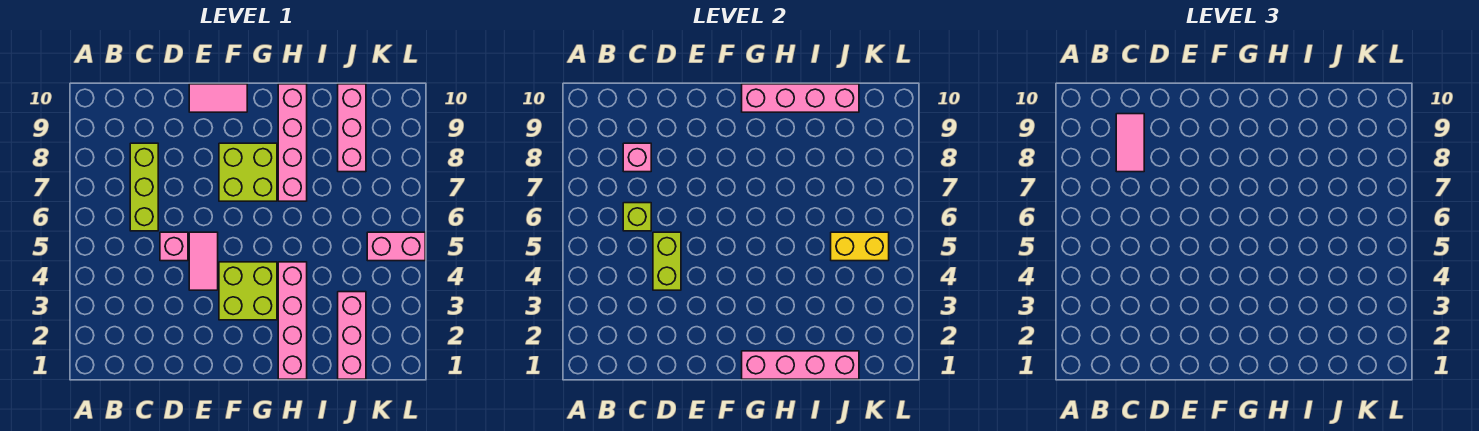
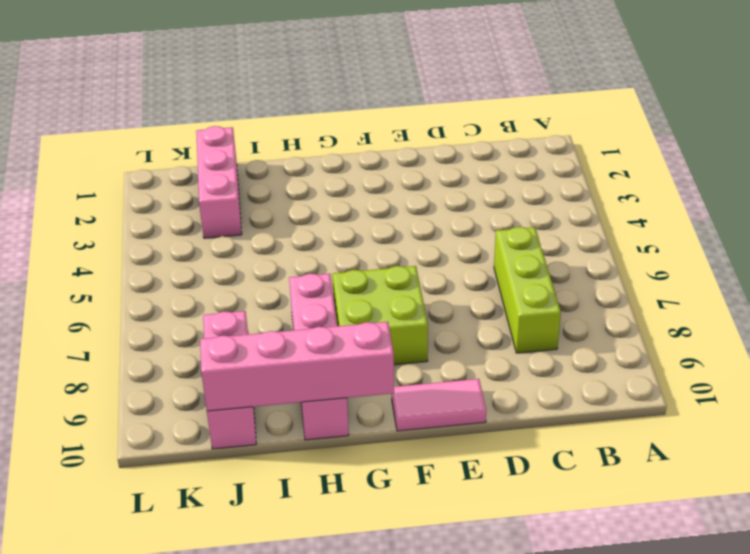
none -> pink 1x1 brick [160,232,188,261]
none -> pink 1x2 tile [189,232,218,290]
none -> lime 2x2 brick [219,262,277,320]

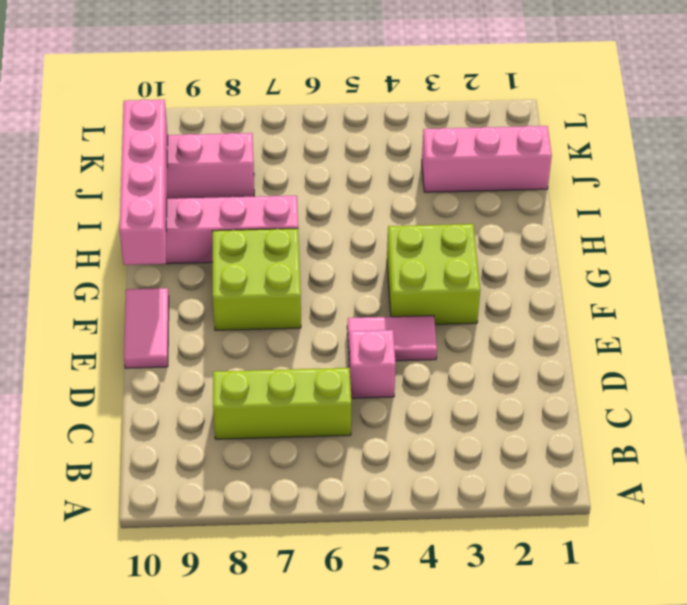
none -> pink 1x4 brick [278,262,307,379]
none -> pink 1x2 brick [367,232,425,261]
none -> lime 1x1 brick [623,203,651,231]

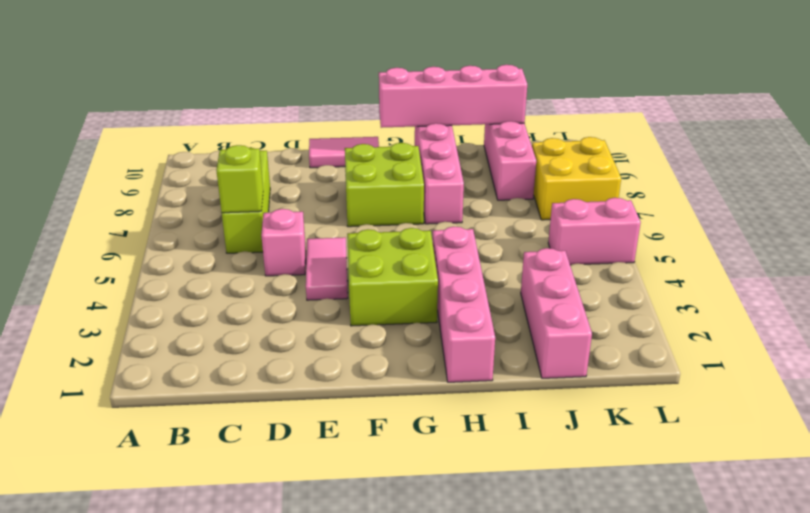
yellow 2x2 brick [532,137,621,220] -> none
none -> pink 1x1 brick [623,143,651,172]
none -> lime 1x2 brick [653,232,681,290]
none -> pink 1x4 brick [742,351,859,379]

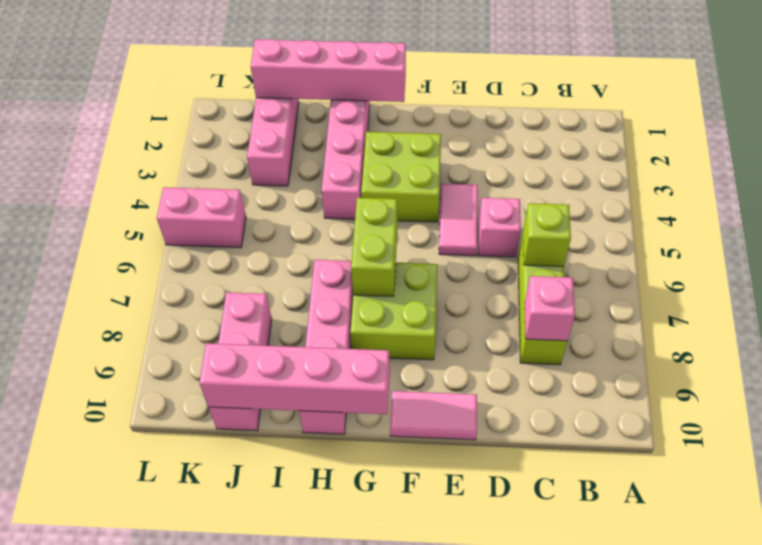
lime 1x2 brick [351,198,398,296] -> lime 1x2 brick moved to [653,232,681,290]
none -> yellow 1x2 brick [831,232,889,261]
none -> pink 1x2 tile [1116,114,1144,172]

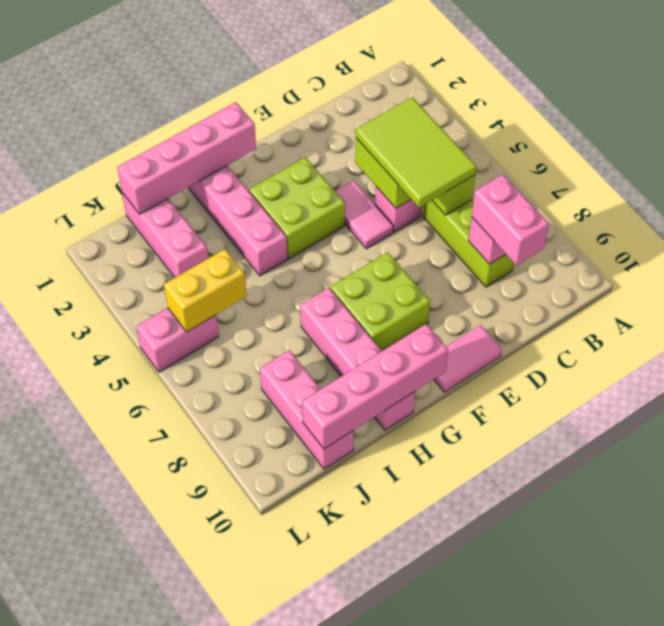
lime 2x3 tile [356,97,477,208] -> none
pink 1x2 brick [472,174,549,265] -> pink 1x2 tile [1116,114,1144,172]

